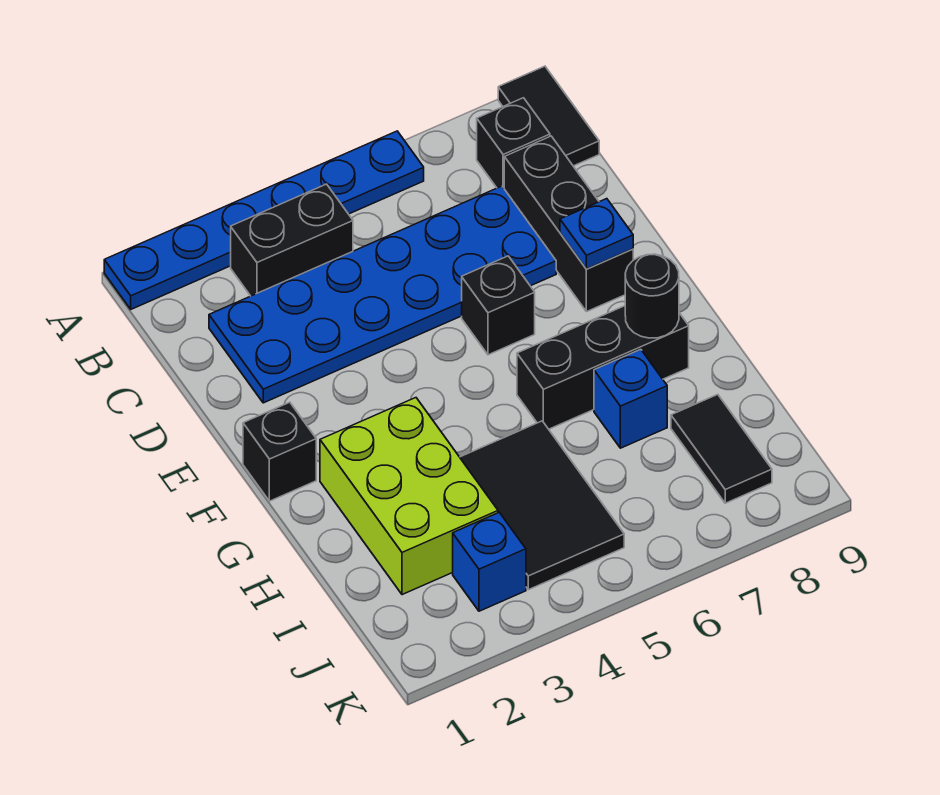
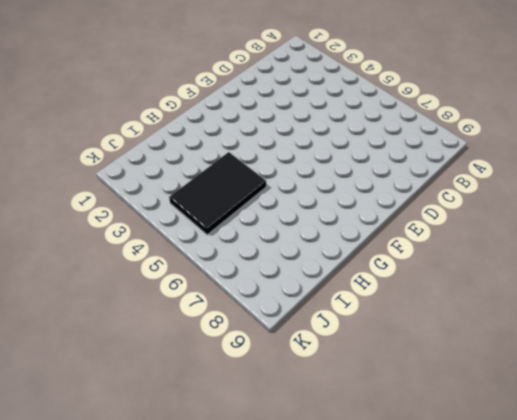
none -> blue 1x6 plate [104,131,424,309]
none -> black 1x2 tile [498,66,599,166]
none -> black 1x2 brick [231,184,353,296]

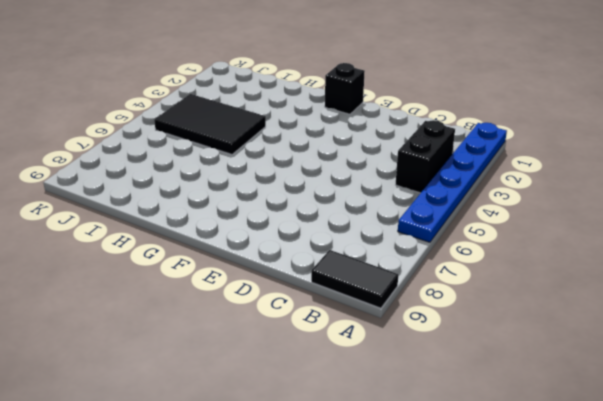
none -> black 1x1 brick [477,98,550,188]
none -> blue 2x6 plate [209,186,556,403]
none -> black 1x3 brick [504,136,633,312]

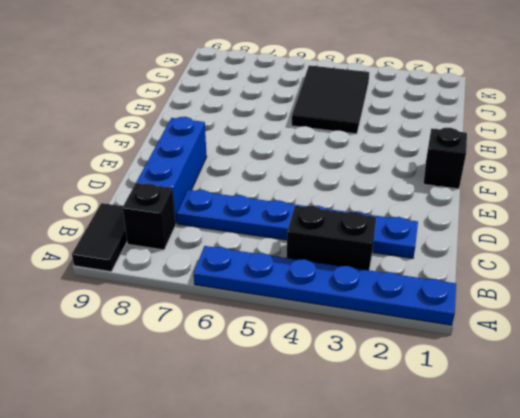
blue 1x6 plate [177,190,418,258] -> blue 2x6 plate [209,186,556,403]
blue 1x3 brick [136,117,207,224] -> black 1x3 brick [504,136,633,312]
none -> black 1x1 brick [462,256,535,355]
none -> lime 2x3 brick [320,398,498,595]
none -> black 1x3 brick [517,306,689,429]

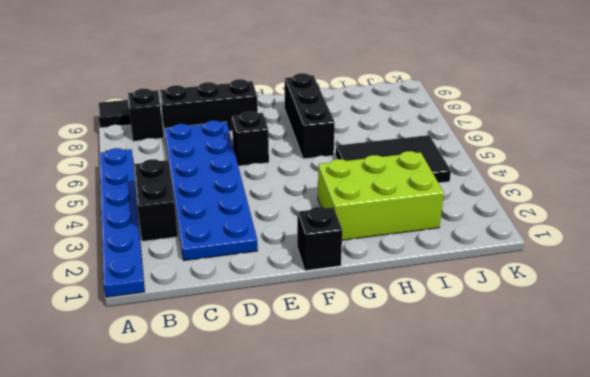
none -> blue 1x1 brick [594,349,667,448]
none -> black 1x2 tile [671,394,772,503]
none -> blue 1x1 brick [453,513,526,611]

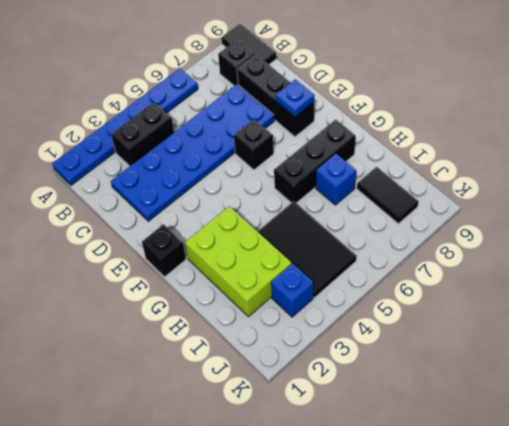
none -> black 1x1 round brick [625,254,679,338]

